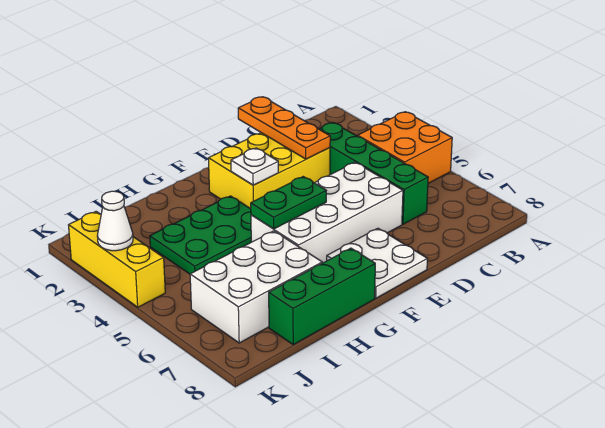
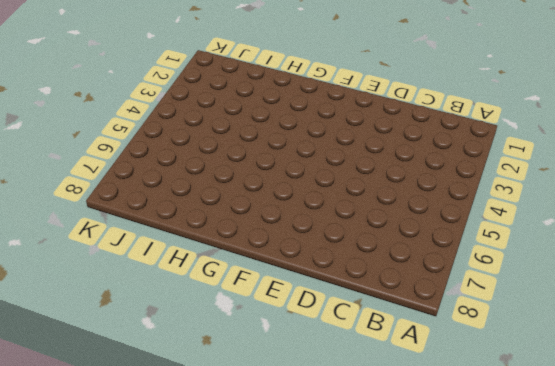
none -> orange 2x2 brick [358,112,452,183]
none -> green 1x4 brick [319,123,428,224]
none -> yellow 2x3 brick [208,133,330,209]

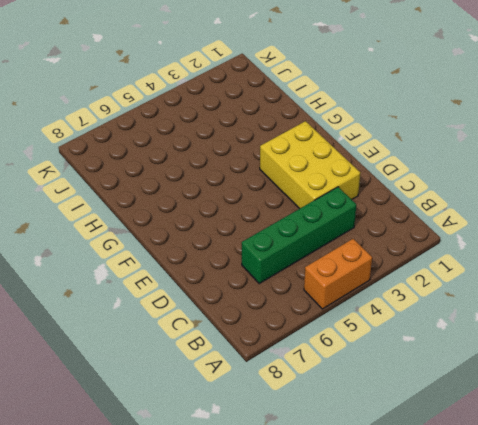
orange 1x2 brick [304,239,372,309] -> orange 2x2 brick [358,112,452,183]
none -> white 2x4 brick [251,162,403,263]
none -> white 2x2 plate [327,228,427,298]
none -> green 2x3 plate [150,196,251,274]

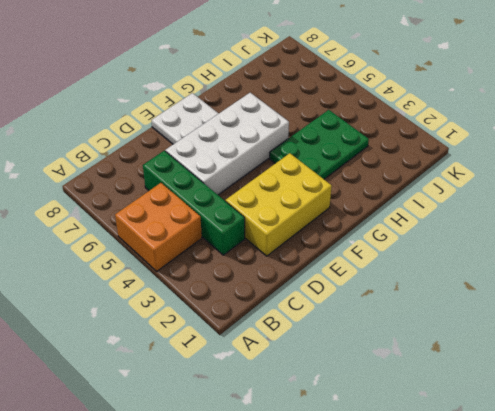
none -> green 1x3 brick [269,248,375,344]
none -> white 2x3 brick [190,231,322,343]
none -> yellow 1x3 brick [69,212,165,307]

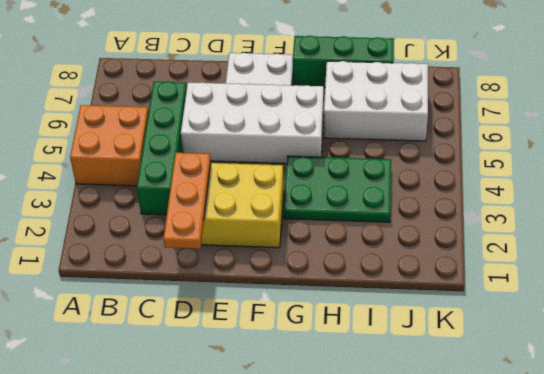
none -> yellow 1x3 brick [69,212,165,307]
none -> white 1x1 plate [231,148,278,185]
none -> green 1x2 plate [251,177,326,229]

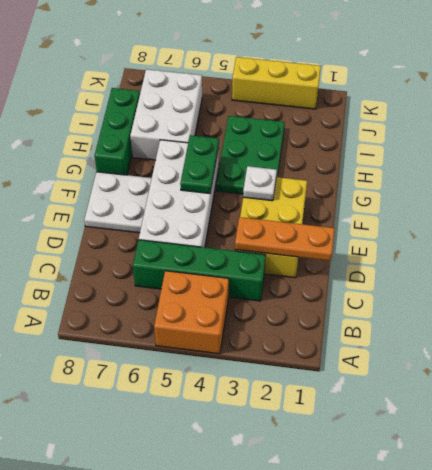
none -> white 1x1 cone [97,191,133,251]

